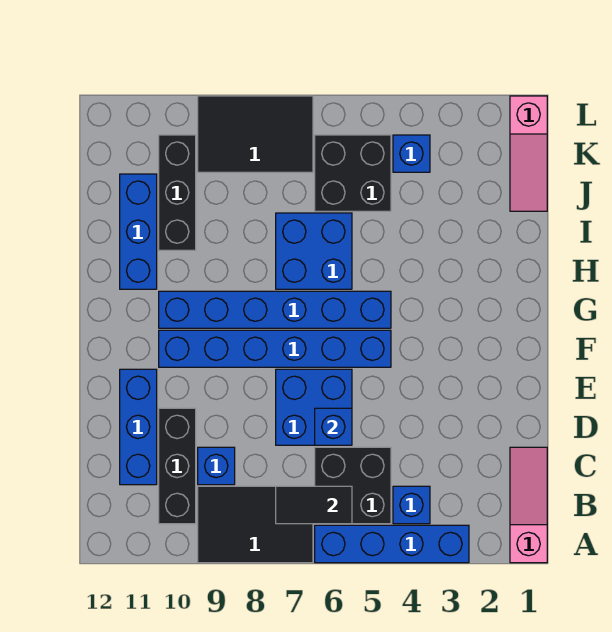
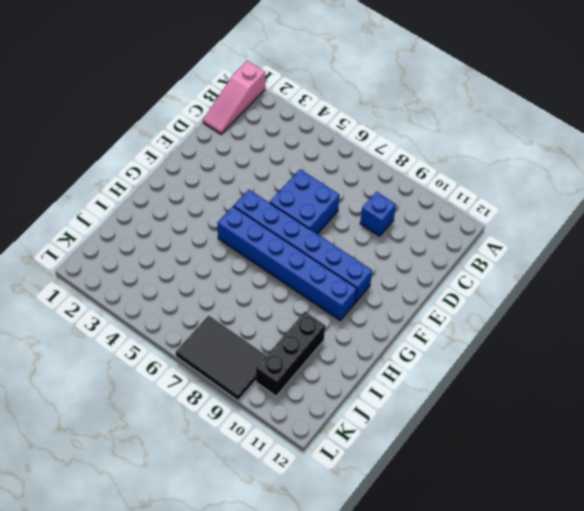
none -> blue 1x4 brick [315,525,469,563]
none -> black 2x3 tile [198,486,313,563]
none -> blue 1x1 brick [393,486,430,524]

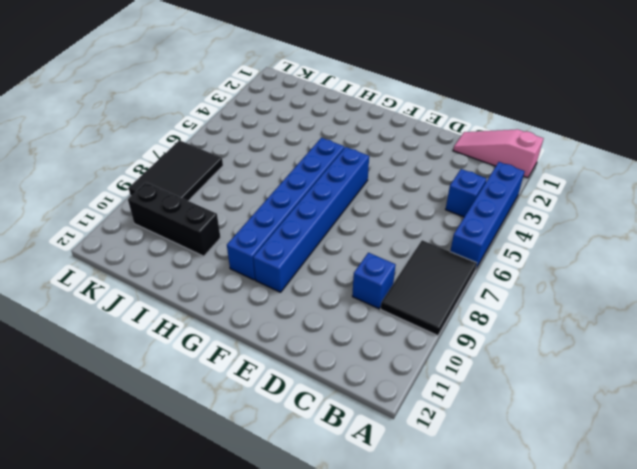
none -> black 2x2 brick [315,447,391,524]
none -> black 1x3 brick [159,408,196,524]
none -> blue 1x3 brick [120,369,157,485]

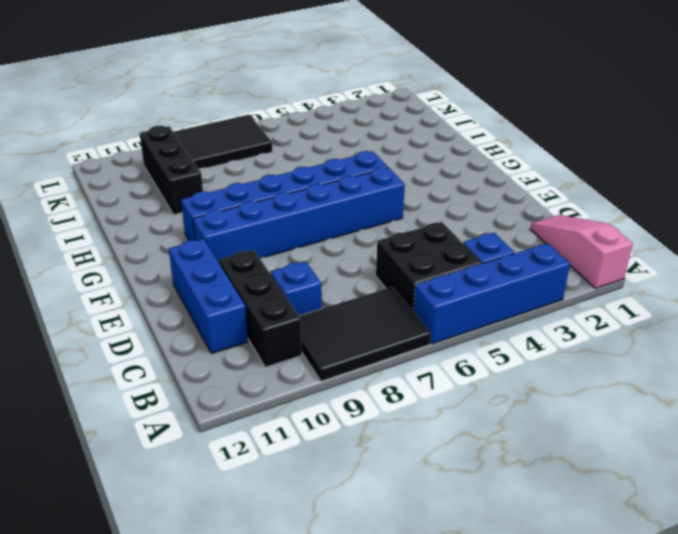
none -> blue 2x2 brick [276,369,352,445]
none -> blue 2x2 brick [276,213,352,289]
none -> blue 1x3 brick [120,174,157,289]

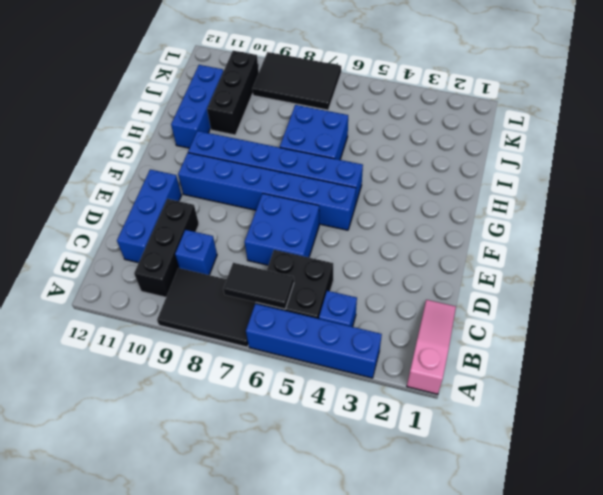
none -> pink 1x3 slope [510,96,547,211]
none -> black 2x2 brick [315,135,391,211]
none -> blue 1x1 brick [393,135,430,172]

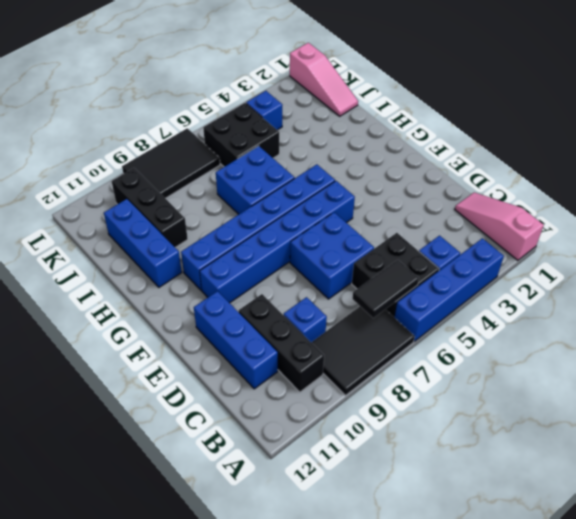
none -> blue 1x1 brick [315,408,352,445]

